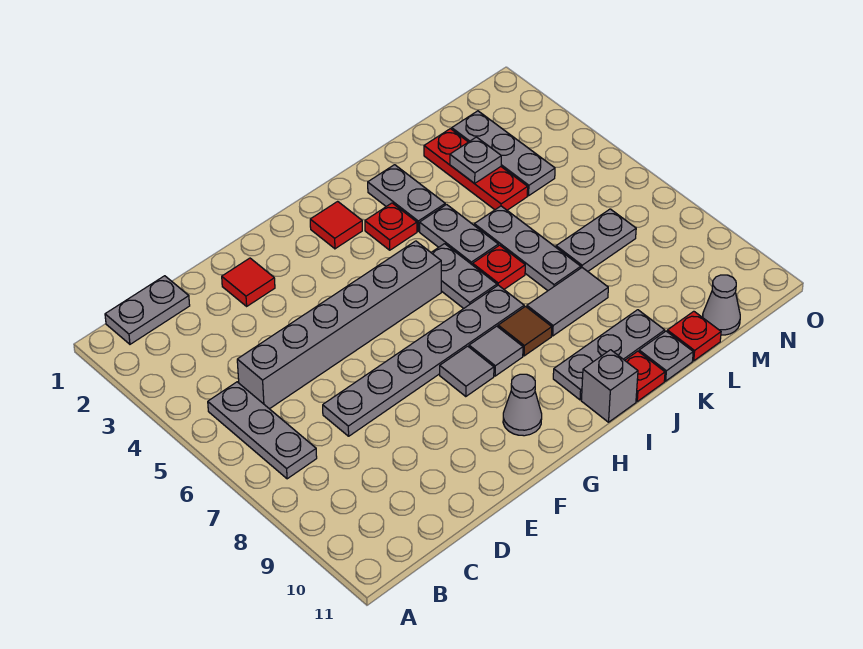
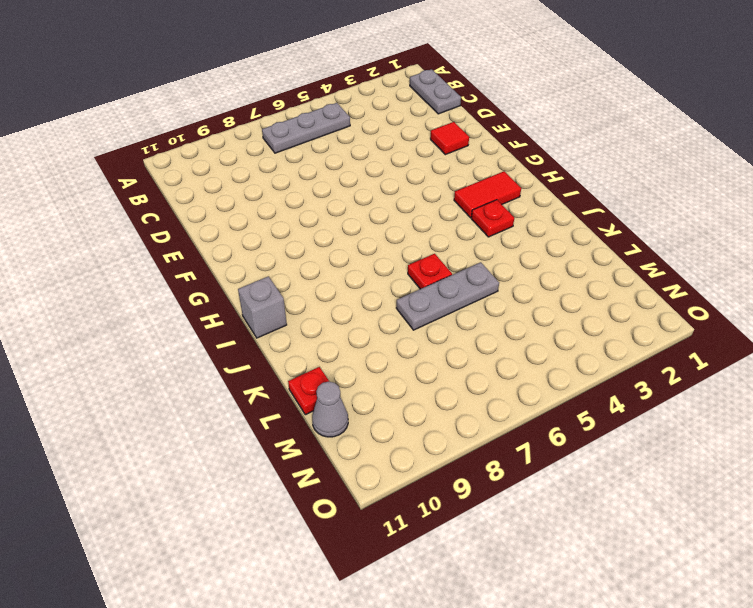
red 1x2 tile [454,171,521,218] -> red 1x1 tile [310,201,362,249]
none -> grey 1x6 brick [237,241,441,409]
none -> grey 1x6 plate [323,285,524,436]
none -> grey 1x1 tile [440,346,494,397]

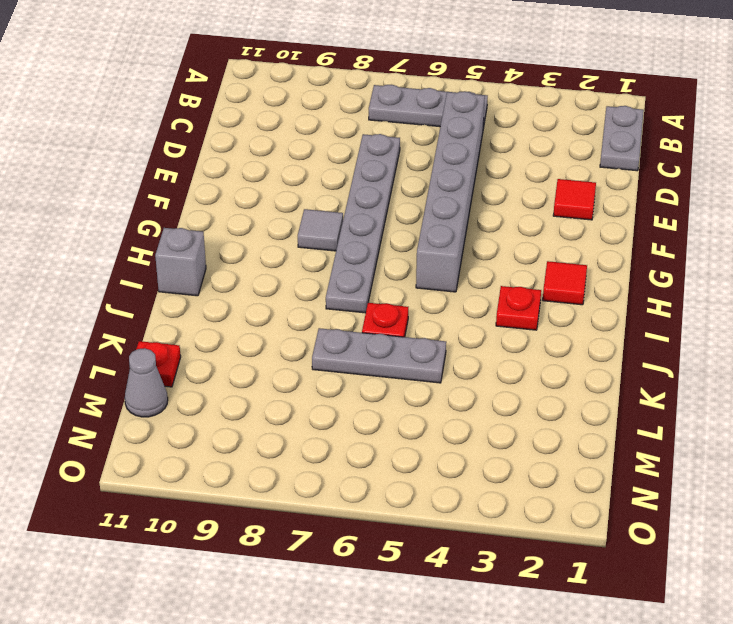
none -> grey 1x1 cone [503,374,542,436]
none -> grey 1x1 tile [469,326,523,376]
none -> grey 1x2 plate [431,244,497,309]

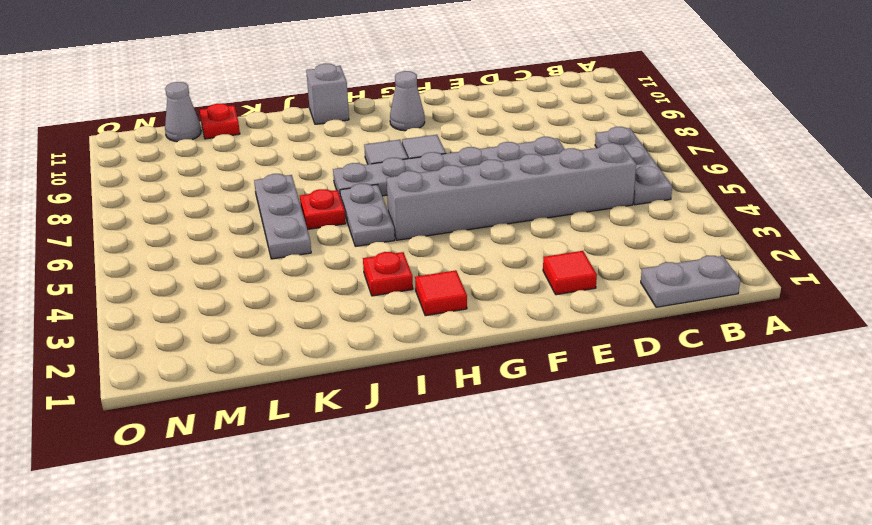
none -> brown 1x1 tile [498,307,552,356]
none -> grey 1x3 plate [553,310,665,400]
none -> grey 1x2 plate [368,165,445,231]

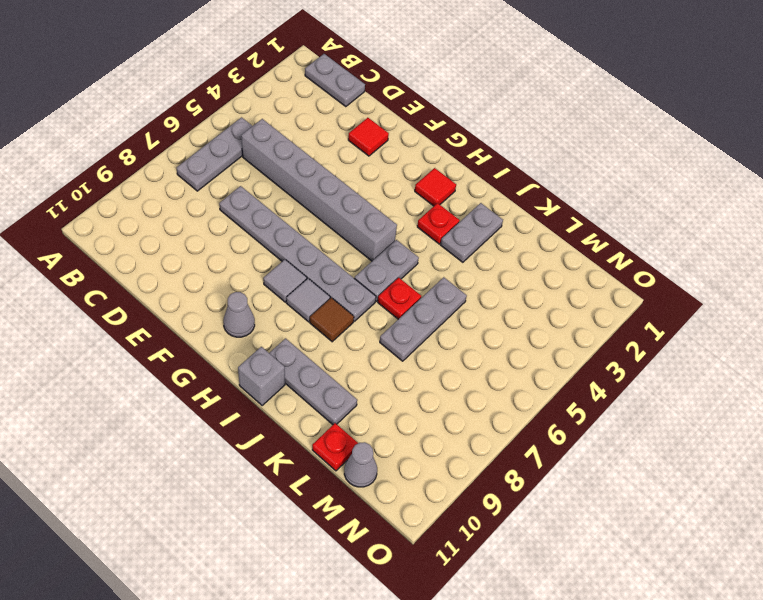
none -> grey 1x2 plate [420,205,498,265]
none -> grey 1x2 tile [527,268,608,336]
none -> red 1x1 plate [625,351,665,401]

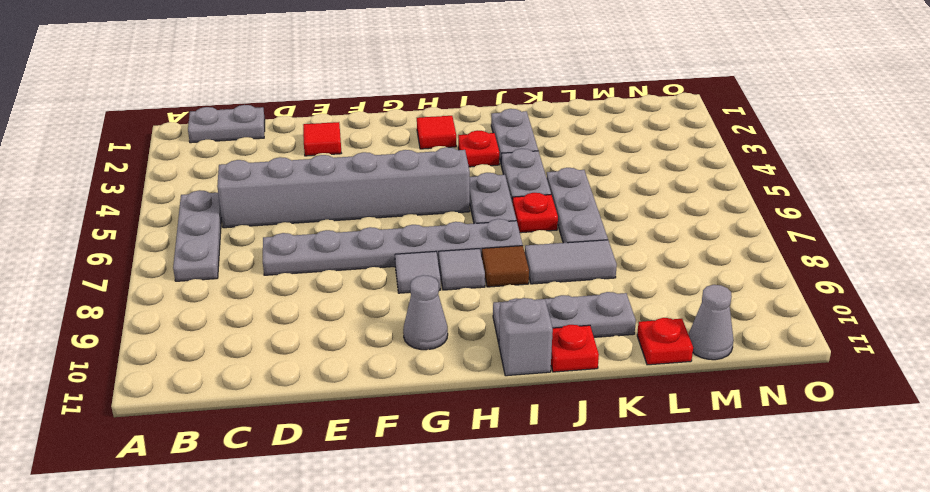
none -> grey 1x1 plate [639,331,693,381]
none -> red 1x3 plate [424,129,528,210]
none -> grey 1x2 plate [556,209,636,271]

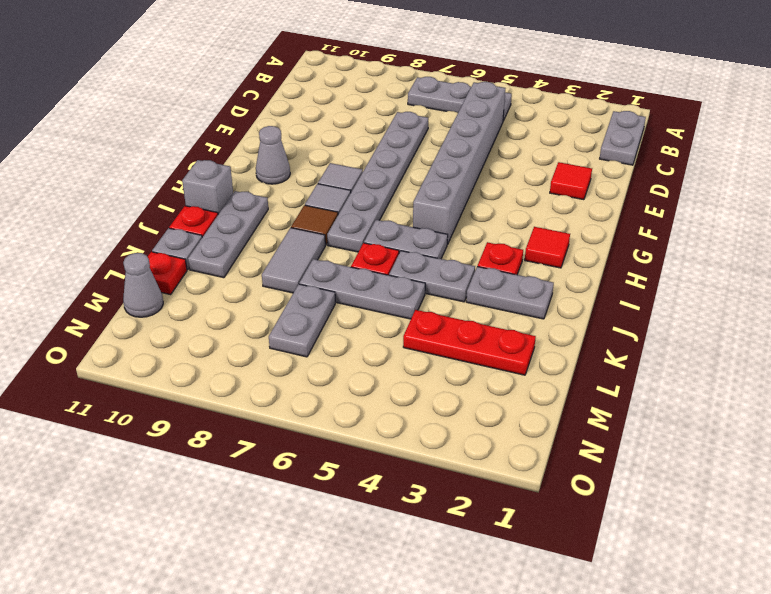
none -> grey 1x3 plate [452,111,555,196]
none -> grey 1x1 plate [450,137,501,183]

